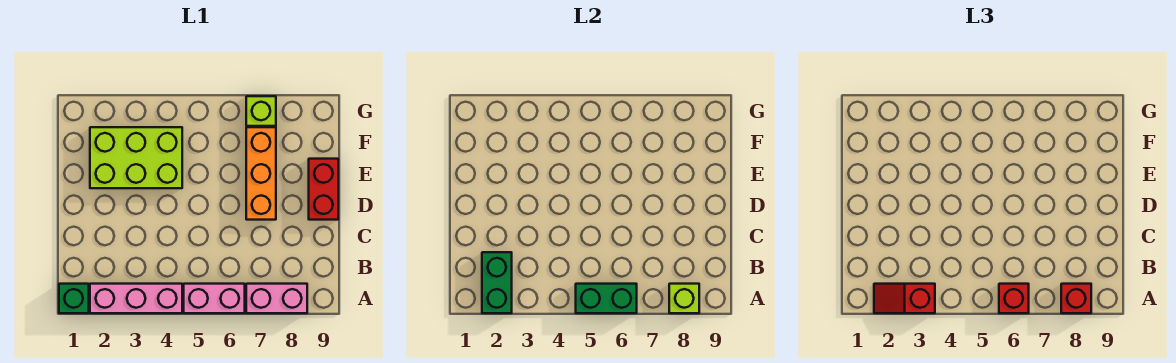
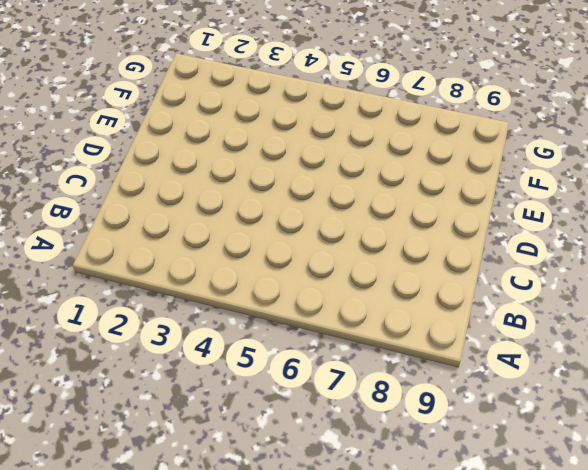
none -> green 1x1 brick [59,284,89,313]
none -> pink 1x3 brick [90,284,182,313]
none -> pink 1x2 brick [184,284,245,313]

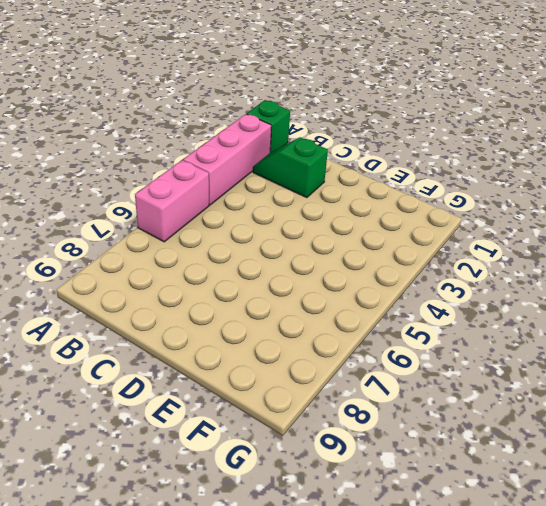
green 1x2 slope [253,138,328,198] -> none
none -> pink 1x2 brick [246,284,307,313]
none -> orange 1x3 brick [246,127,276,220]
none -> red 1x2 brick [309,159,338,220]

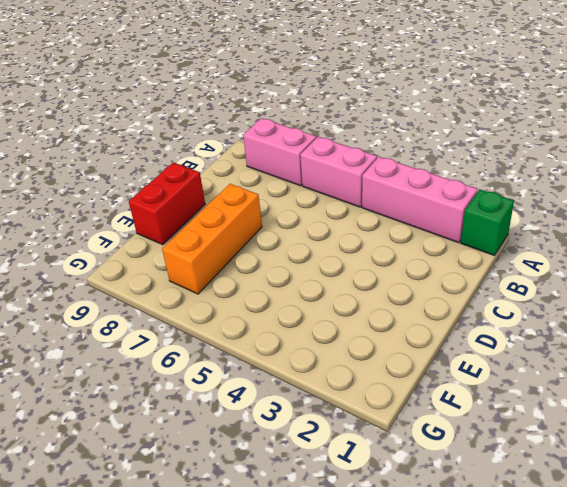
none -> lime 2x3 brick [90,127,182,188]
none -> lime 1x1 brick [246,96,276,126]
none -> green 1x2 brick [482,252,512,313]

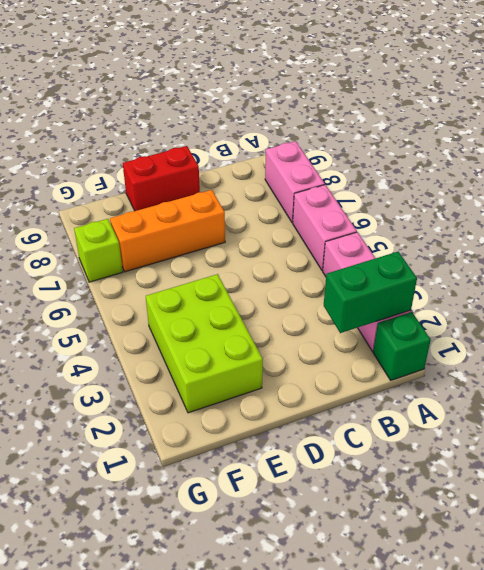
none -> green 1x2 brick [576,284,637,313]
none -> lime 1x1 brick [669,284,699,313]
none -> red 1x2 slope [874,284,935,313]

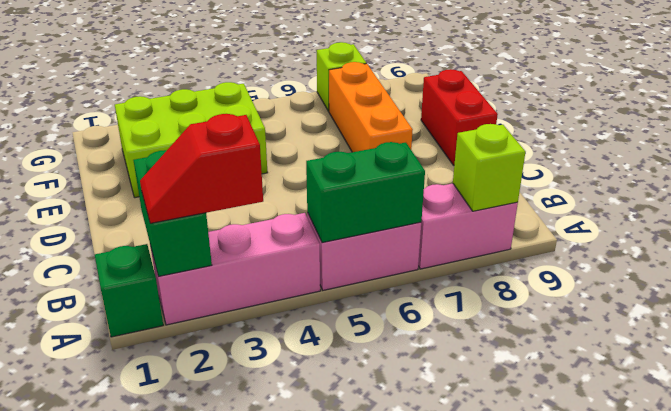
none -> red 1x1 brick [999,284,1029,313]
none -> red 1x1 brick [1061,284,1091,313]

